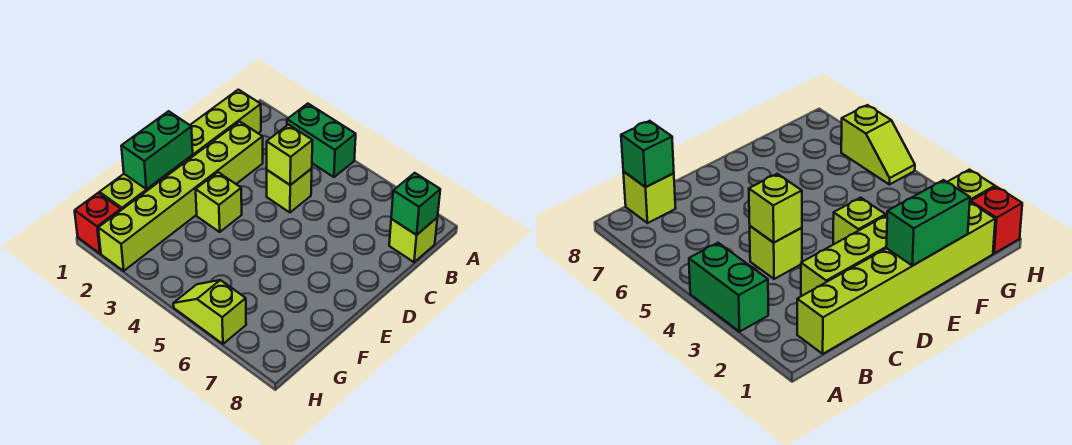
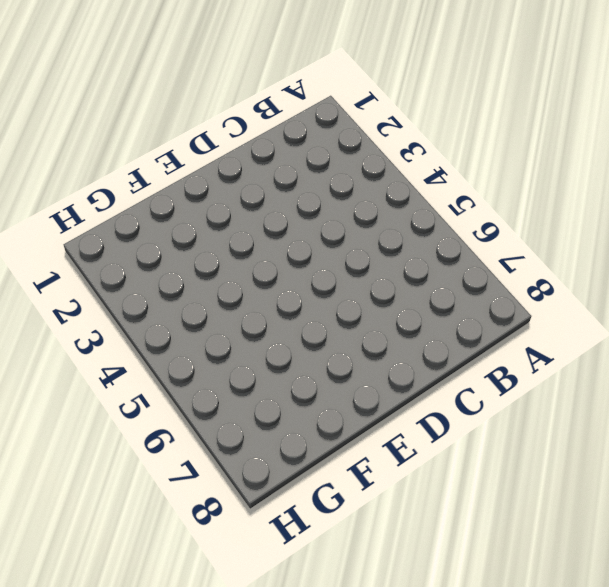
none -> green 1x2 brick [287,104,356,177]
none -> lime 1x6 brick [99,90,261,210]

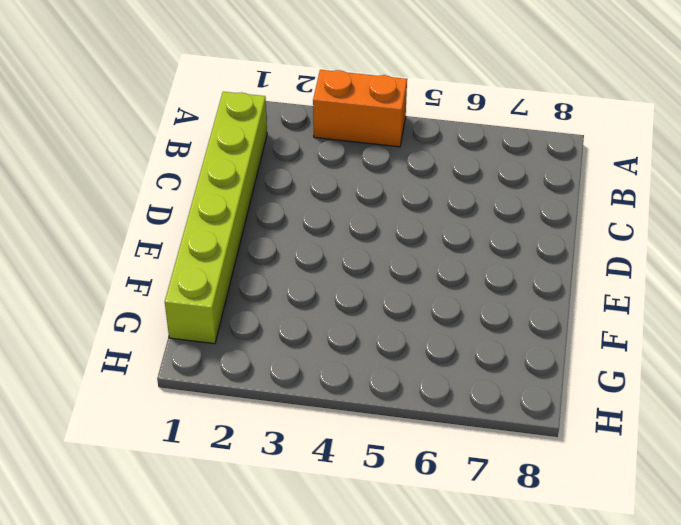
orange 1x2 brick [313,70,407,147] -> green 1x2 brick [287,104,356,177]
none -> lime 1x1 brick [389,218,437,262]
none -> lime 1x6 brick [98,121,263,271]

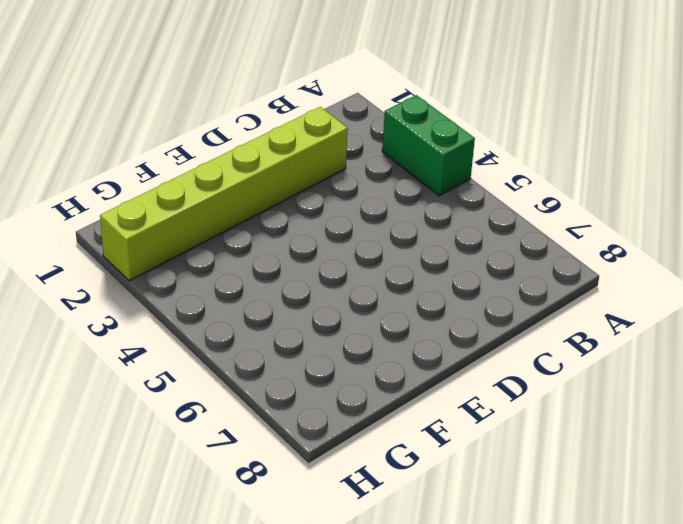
none -> lime 1x6 brick [99,90,261,210]
none -> lime 1x1 brick [389,218,437,262]

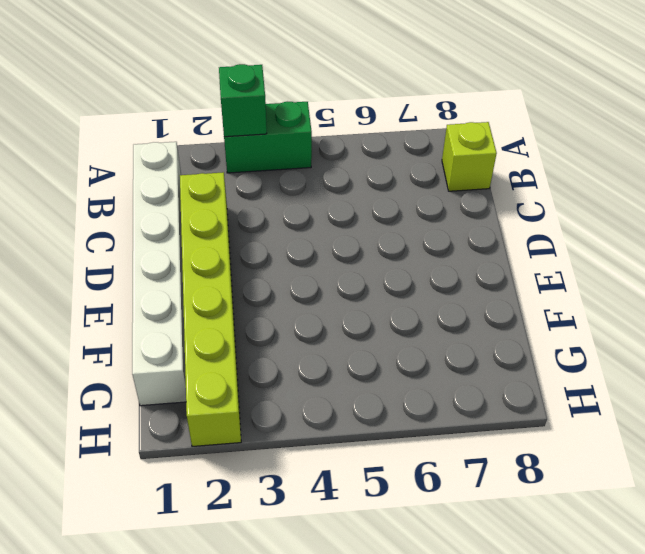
green 1x1 brick [219,64,267,137] -> green 1x1 brick moved to [391,173,440,235]
white 1x6 brick [132,142,186,406] -> lime 1x6 brick [99,90,261,210]
none -> lime 1x1 brick [267,169,312,212]
none -> lime 1x1 brick [196,172,242,232]

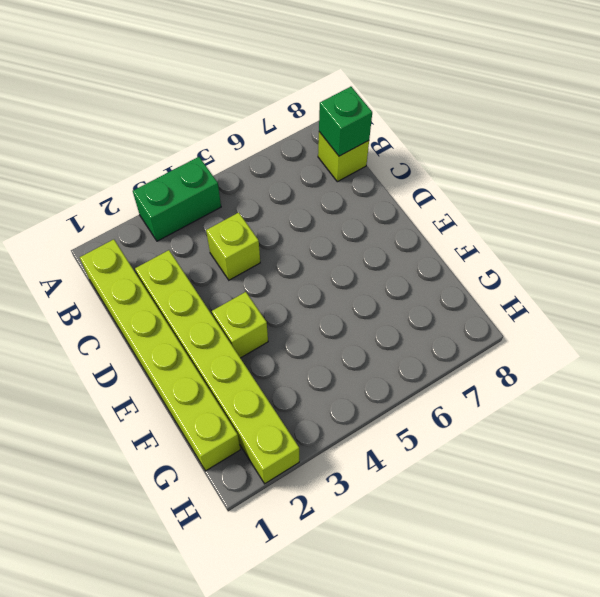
none -> red 1x1 brick [75,193,121,253]
none -> lime 1x2 slope [173,280,246,344]

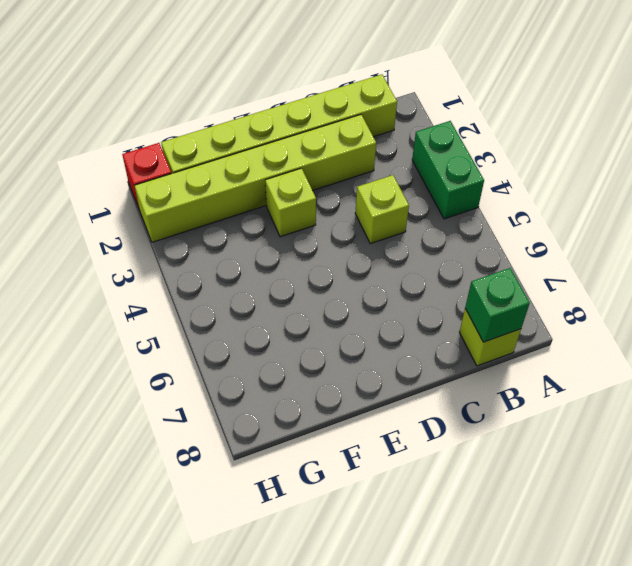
none -> lime 1x2 slope [173,280,246,344]
none -> lime 1x1 brick [267,125,313,185]

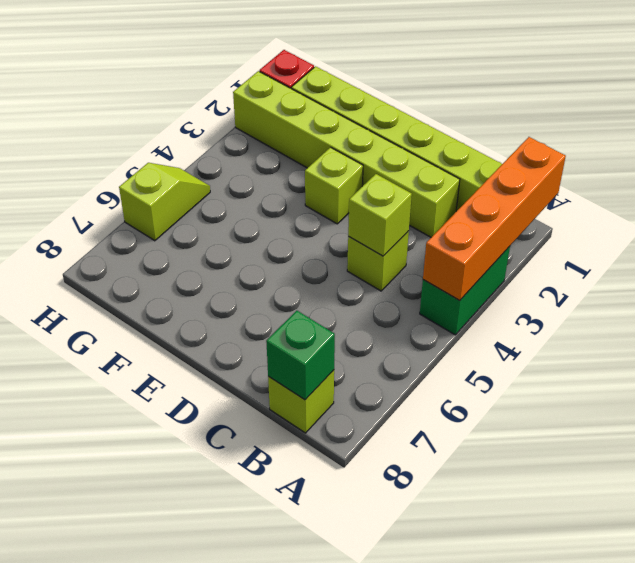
orange 1x4 brick [423,137,566,300] -> none
none -> green 1x2 brick [121,111,193,189]

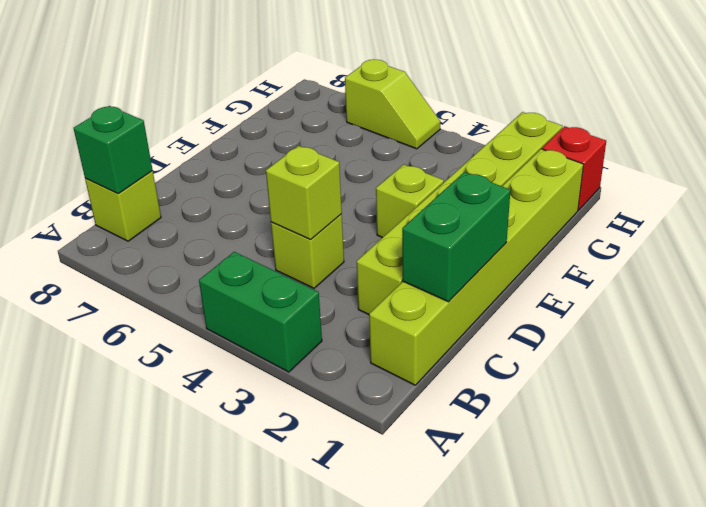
green 1x2 brick [402,172,510,302] -> green 1x2 brick moved to [121,111,193,189]

